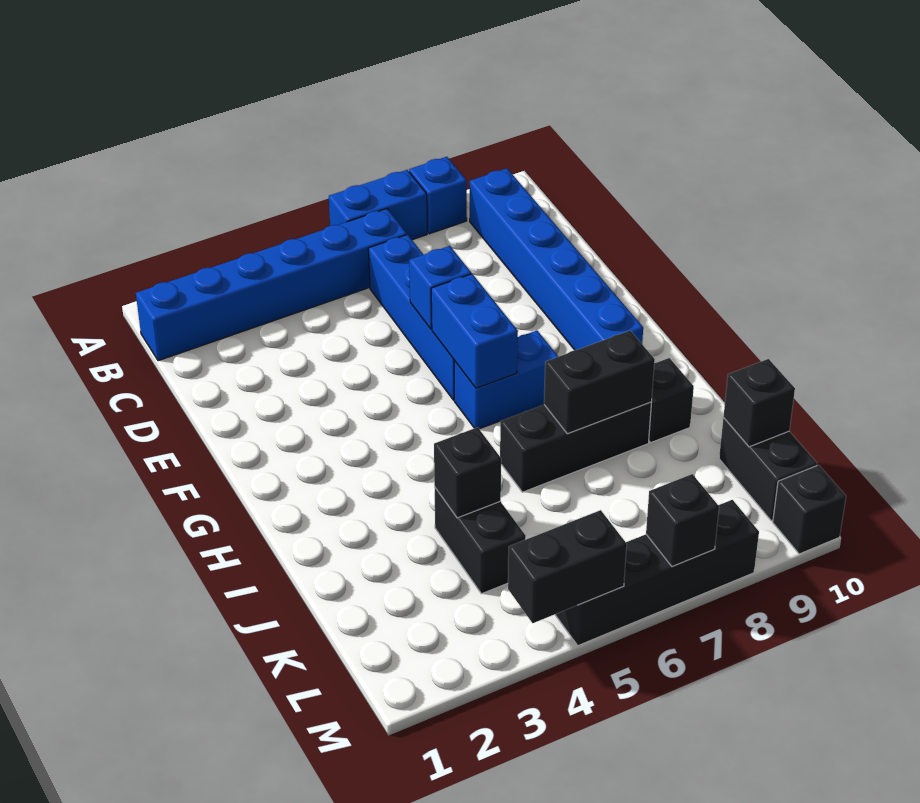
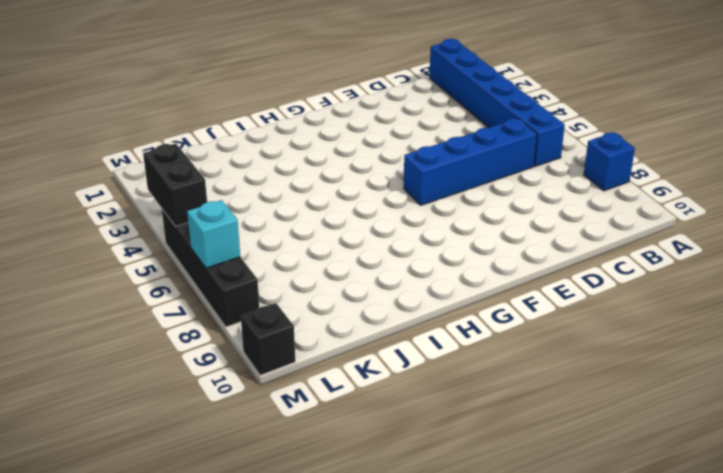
cyan 1x1 brick [187,200,240,268] -> black 1x1 brick [646,474,719,566]
none -> blue 1x2 brick [329,170,427,240]
none -> blue 1x6 brick [470,168,643,350]
none -> blue 1x2 brick [454,331,558,429]

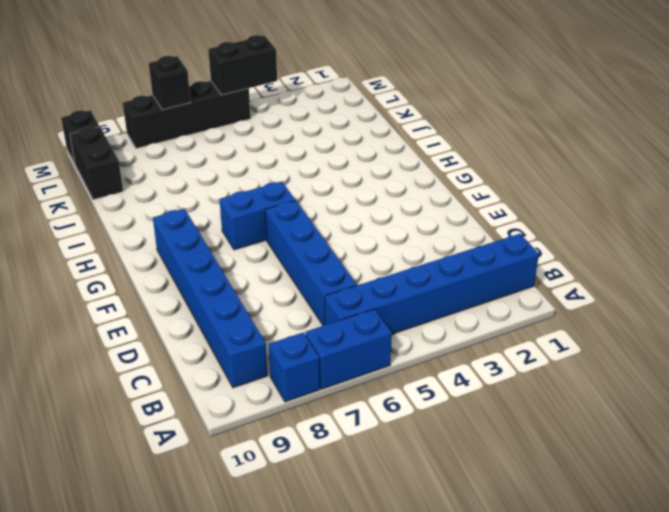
none -> black 1x3 brick [500,402,651,492]
none -> black 1x1 brick [649,358,694,443]
none -> black 1x2 brick [435,488,526,594]

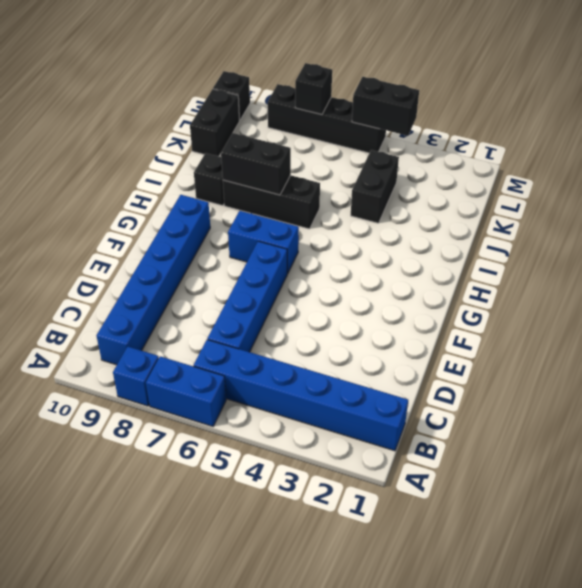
none -> blue 1x1 brick [409,246,471,329]
none -> blue 1x2 brick [431,274,518,388]
none -> black 1x1 brick [434,427,501,518]

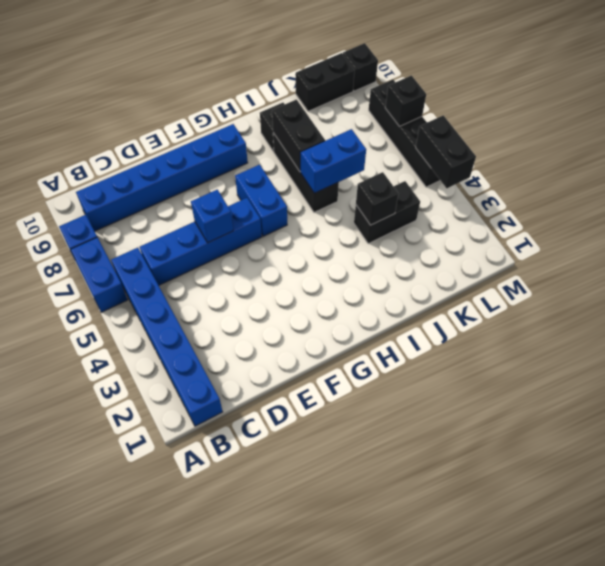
blue 1x2 brick [301,129,366,193] -> blue 1x2 brick moved to [431,274,518,388]
none -> black 1x1 brick [723,359,795,447]

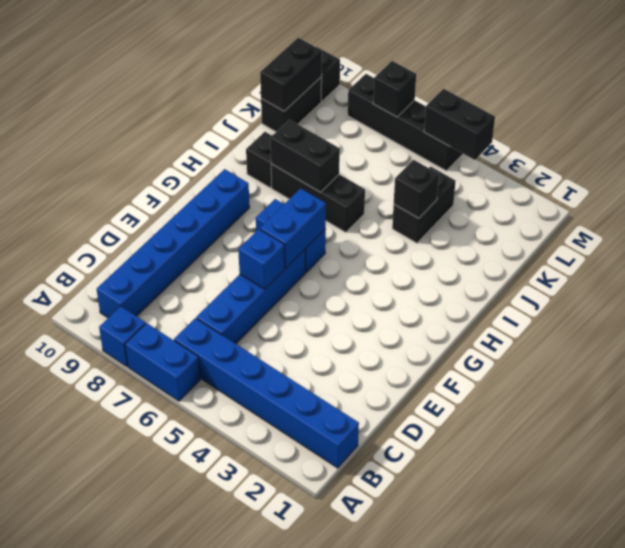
black 1x2 brick [260,38,322,111] -> black 1x1 brick [723,359,795,447]

